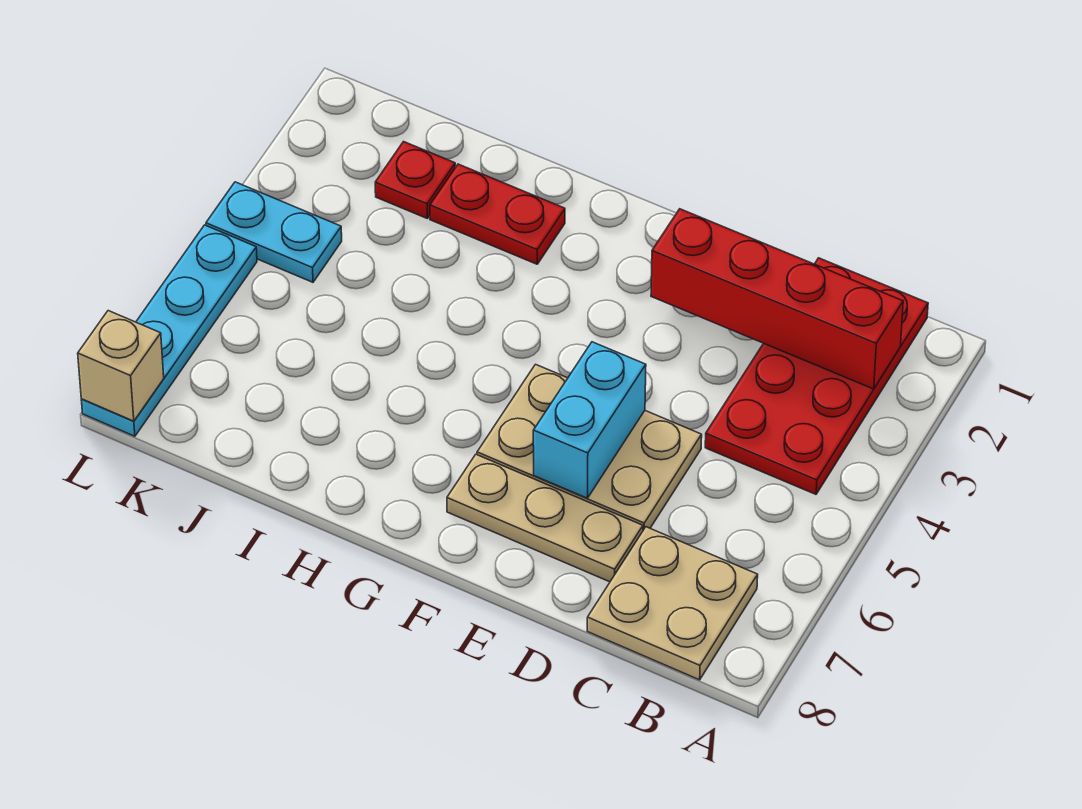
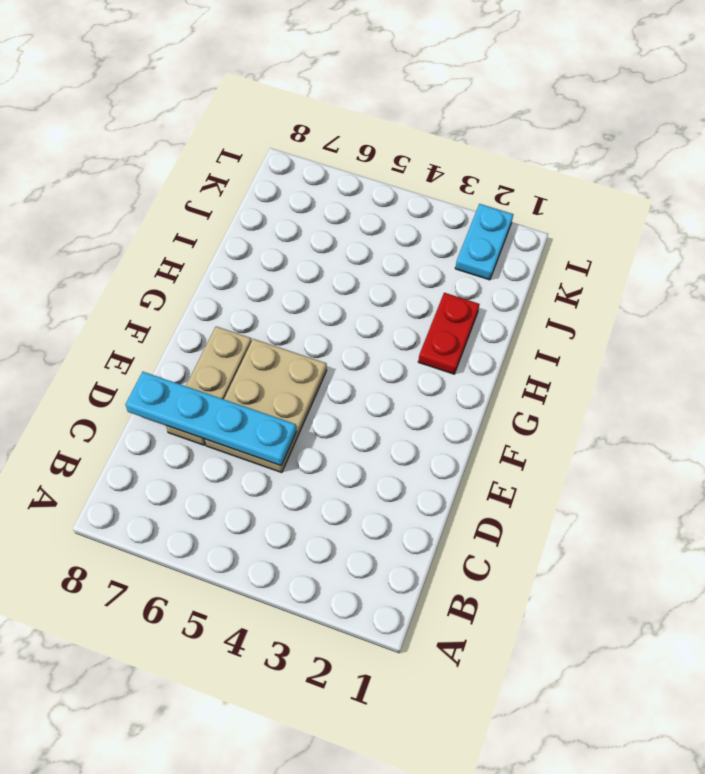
cyan 1x4 plate [125,372,296,466] -> cyan 1x4 plate moved to [81,225,257,436]
cyan 1x2 plate [455,204,514,280] -> cyan 1x2 plate moved to [206,182,342,282]
none -> red 2x4 plate [705,258,928,494]
none -> tan 2x2 plate [587,527,758,680]

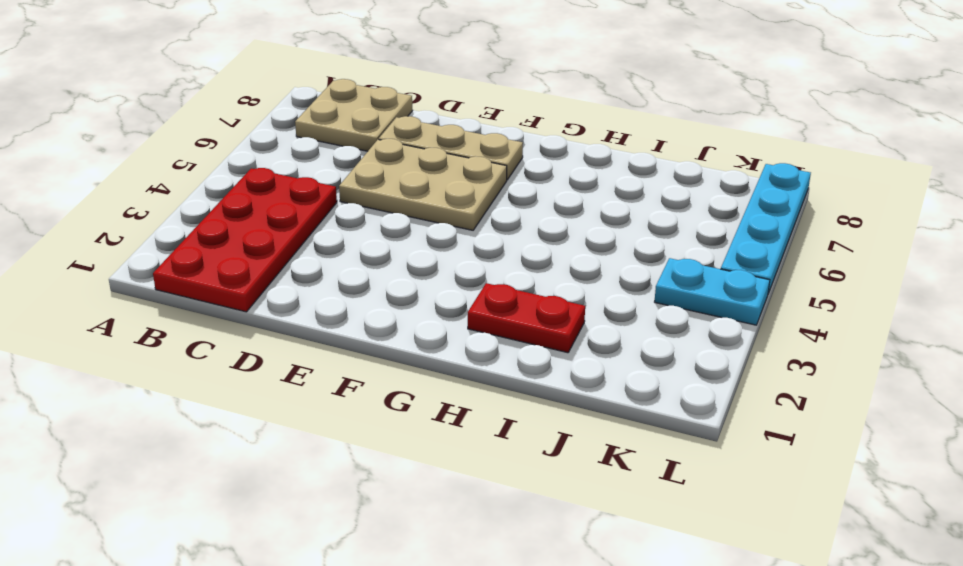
none -> red 1x1 plate [375,142,455,219]
none -> red 1x4 brick [651,209,903,389]

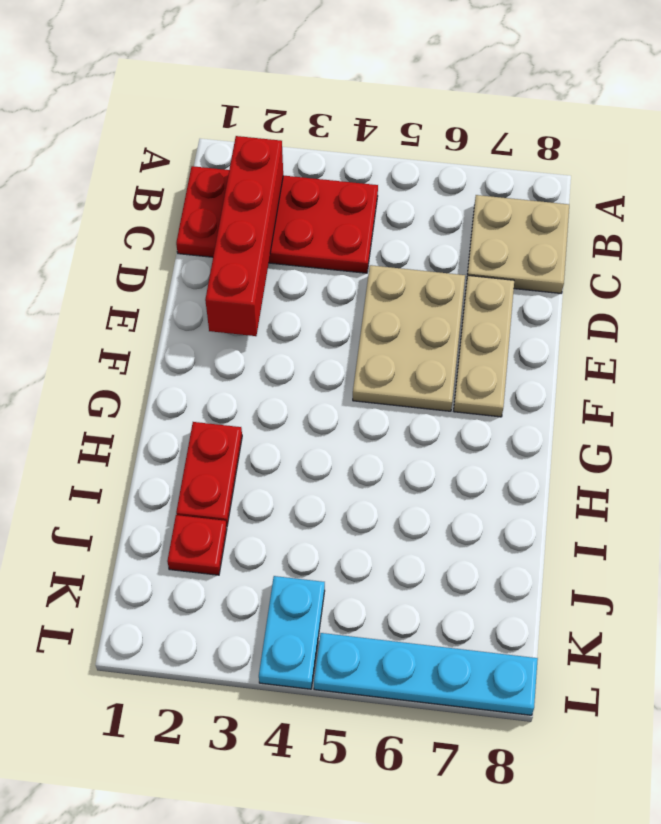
none -> cyan 1x2 brick [533,342,646,498]
none -> tan 1x1 brick [78,311,164,421]

